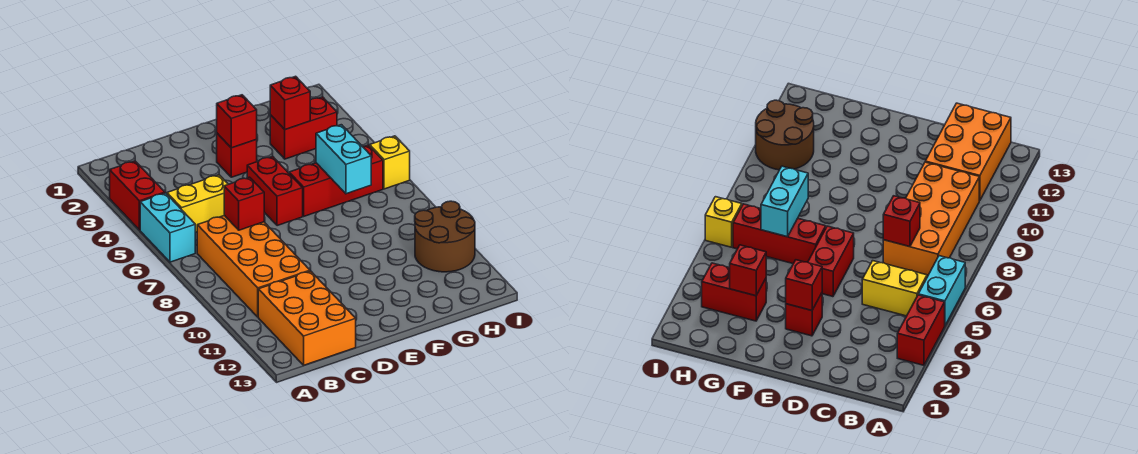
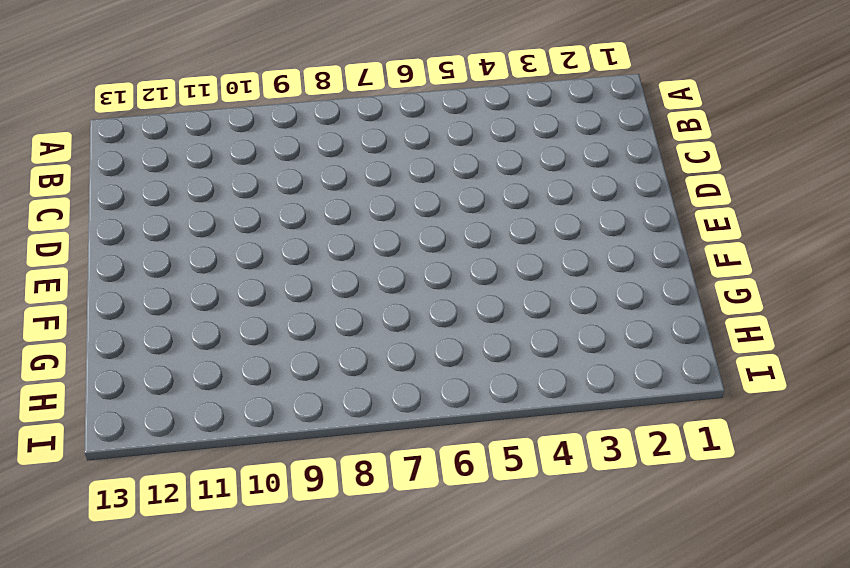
none -> red 1x2 brick [110,161,165,230]
none -> cyan 1x2 brick [140,193,195,262]
none -> yellow 1x2 brick [167,175,228,232]

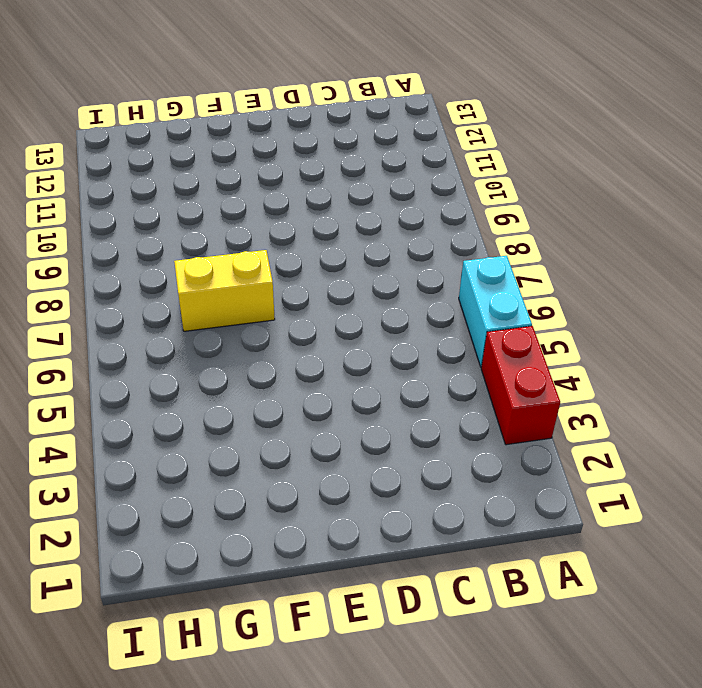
yellow 1x2 brick [174,250,275,331] -> yellow 1x2 brick moved to [167,175,228,232]
none -> orange 2x4 brick [197,215,310,317]
none -> orange 2x3 brick [258,271,356,365]
none -> red 1x1 brick [217,133,257,177]

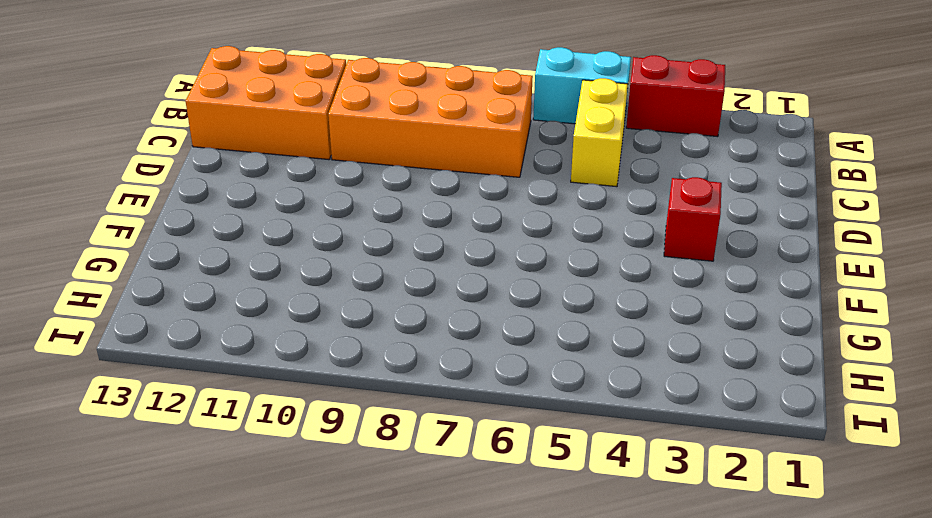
none -> red 1x2 brick [247,156,303,226]
none -> red 1x3 brick [289,145,383,216]
none -> red 1x2 brick [270,97,337,159]

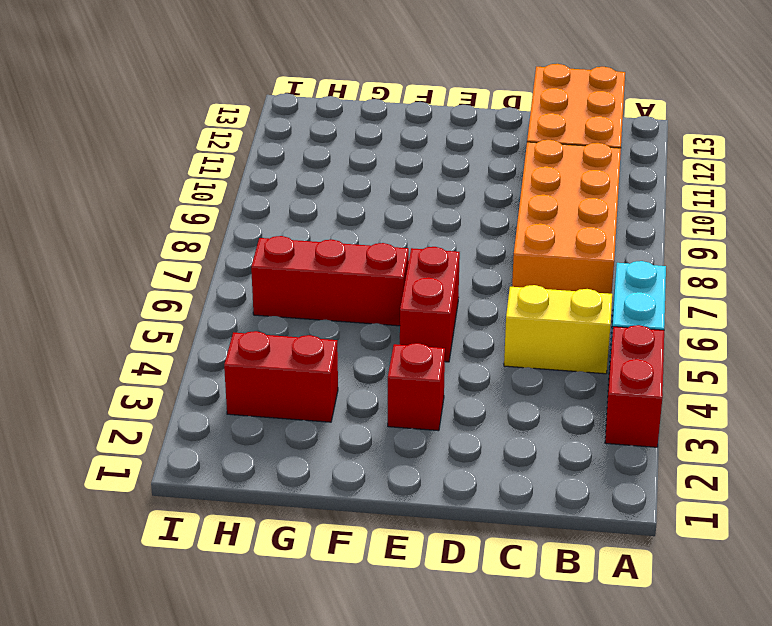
none -> brown 2x2 round brick [415,201,475,272]
none -> yellow 1x1 brick [370,136,410,189]
none -> red 1x1 brick [224,177,264,230]

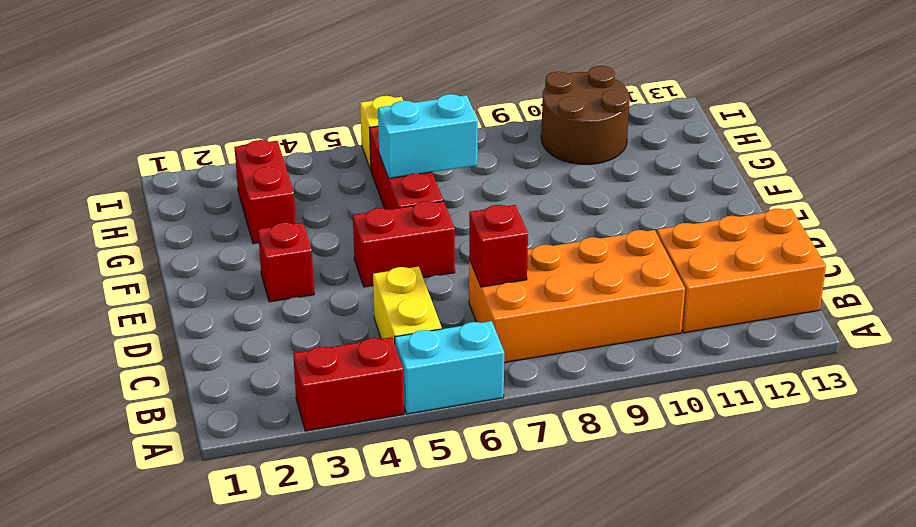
none -> red 1x1 brick [217,95,257,148]
none -> red 1x1 brick [270,76,310,130]

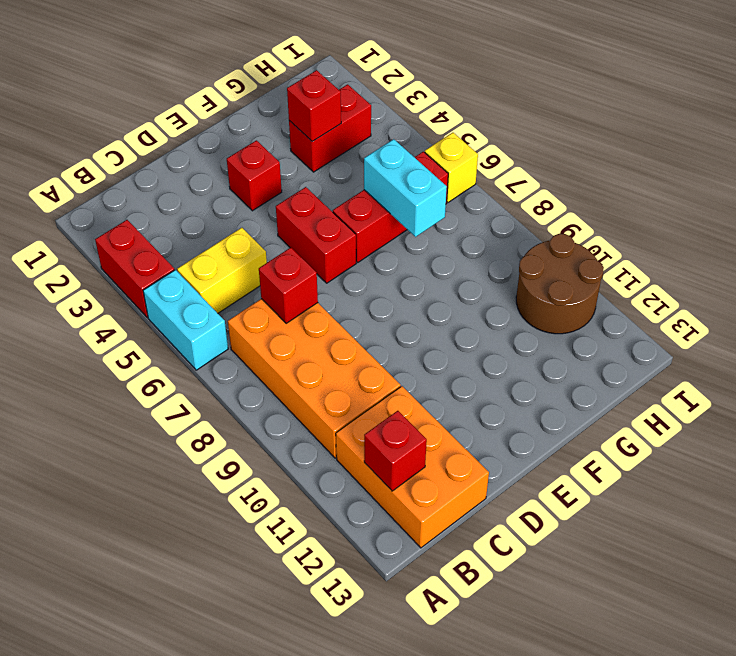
red 1x1 brick [364,411,427,491] -> red 1x1 brick moved to [217,95,257,148]

